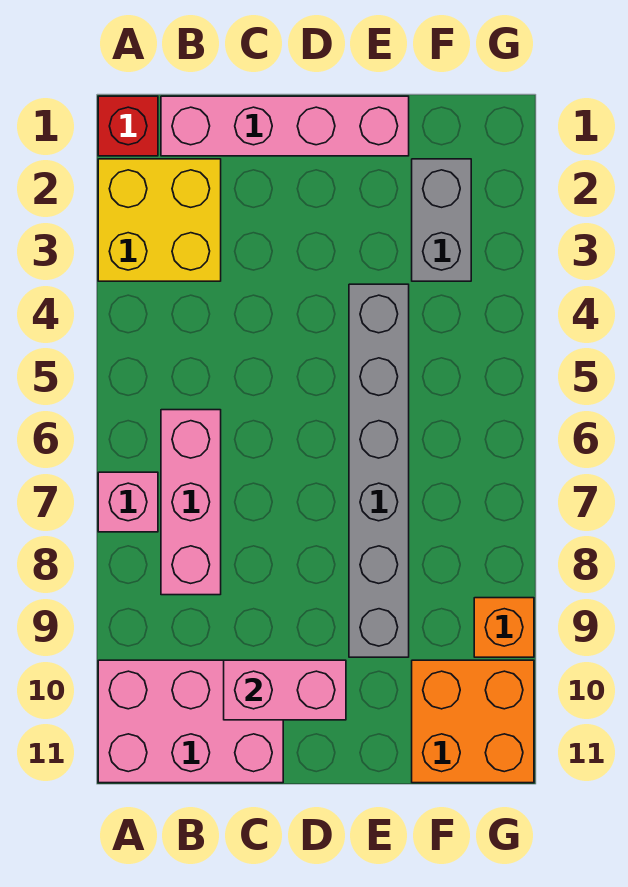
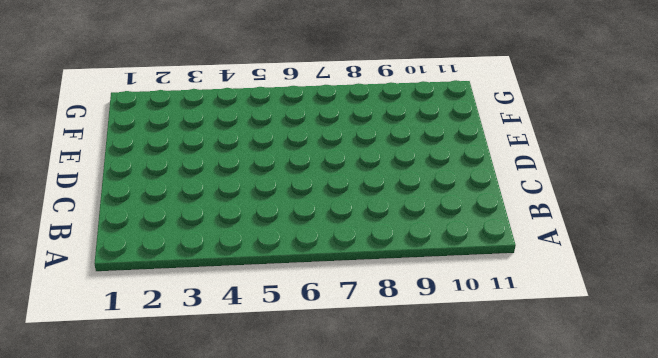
none -> red 1x1 brick [98,96,158,156]
none -> yellow 2x2 brick [98,159,221,281]

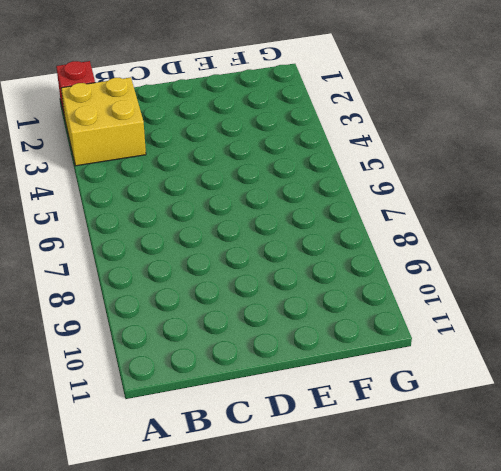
none -> pink 1x1 brick [98,472,158,532]
none -> pink 2x3 brick [98,660,283,783]

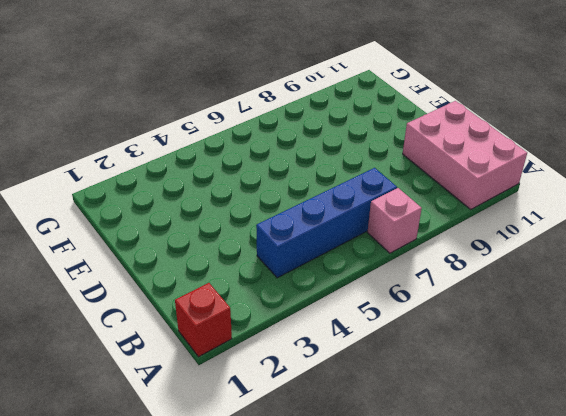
blue 1x4 brick [256,168,397,278] -> pink 1x3 brick [161,410,221,595]
none -> yellow 2x2 brick [98,159,221,281]
none -> pink 1x4 brick [161,96,409,156]

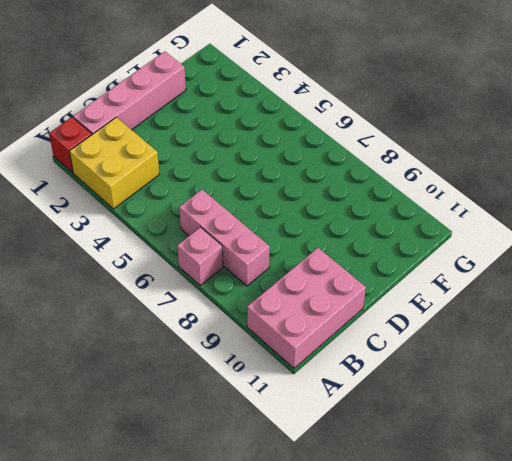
none -> grey 1x6 brick [349,284,409,657]
none -> grey 1x2 brick [412,159,471,281]

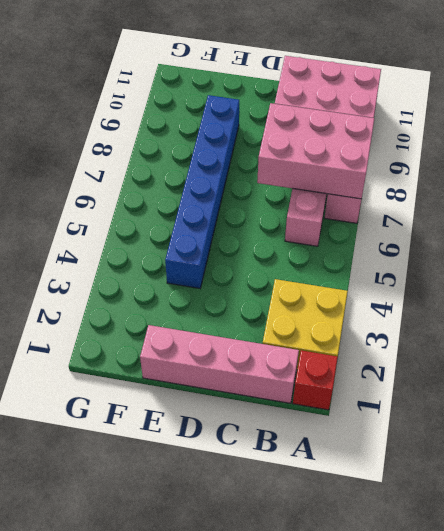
pink 2x3 brick [257,103,374,199] -> none
blue 1x6 brick [165,95,239,288] -> grey 1x6 brick [349,284,409,657]
none -> grey 1x2 brick [412,159,471,281]
none -> orange 2x2 brick [412,660,534,783]

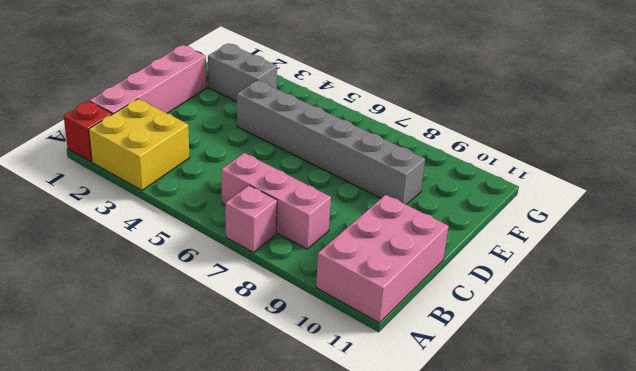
none -> orange 2x2 brick [412,660,534,783]
none -> orange 1x1 brick [474,598,534,657]

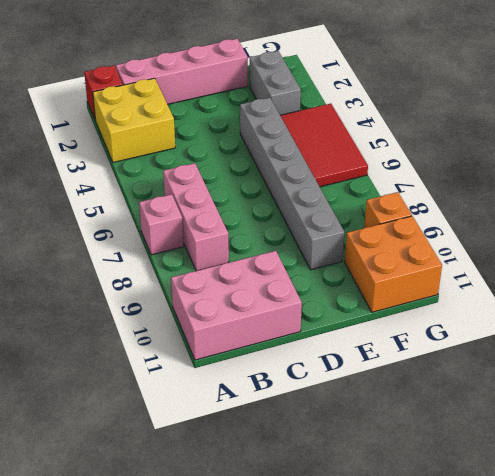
red 2x3 tile [280,104,368,187] -> none
none -> pink 1x2 brick [224,660,346,720]

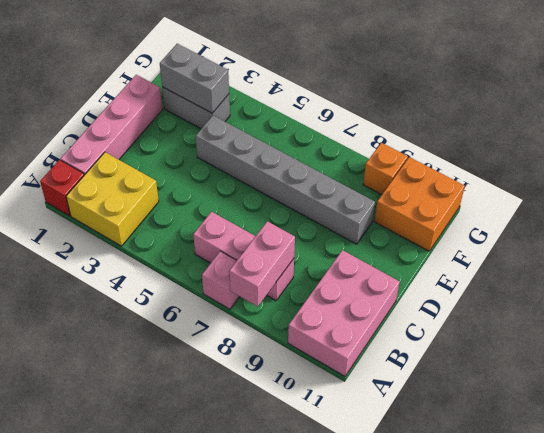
pink 1x2 brick [229,221,295,307] -> pink 1x2 brick moved to [224,660,346,720]
grey 1x2 brick [160,44,229,113] -> none

